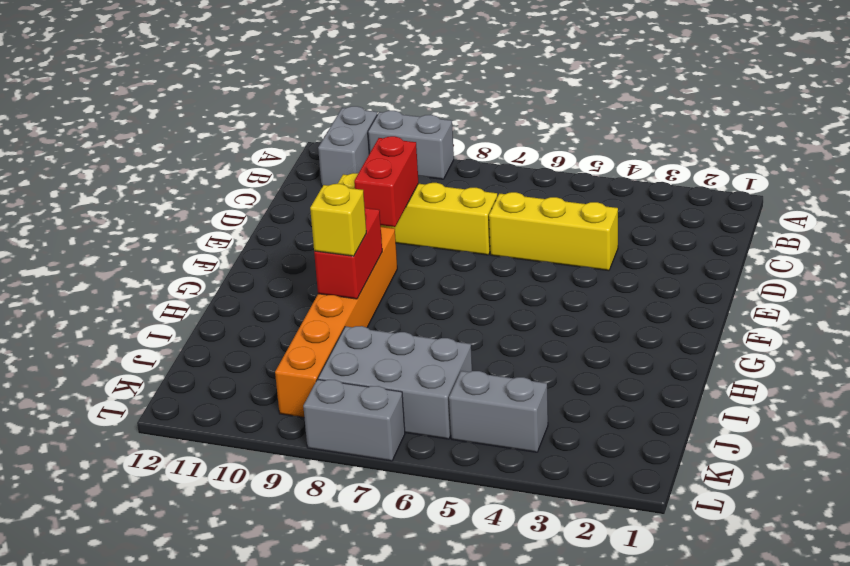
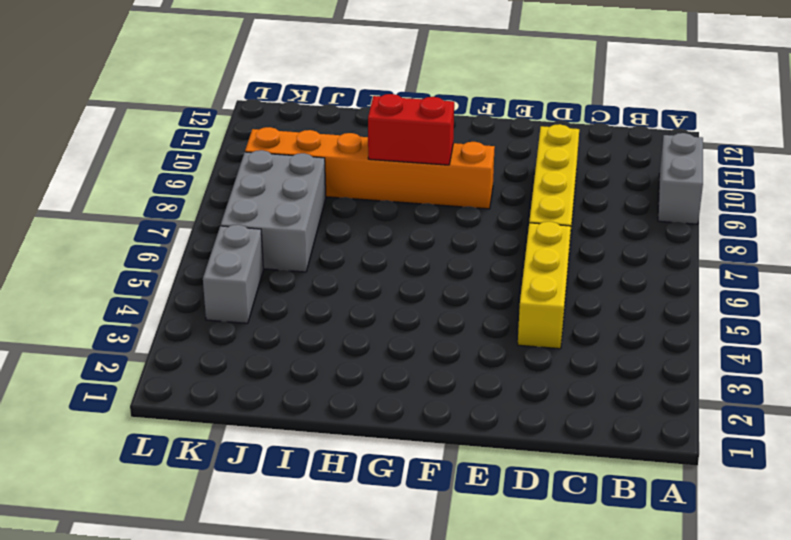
none -> grey 1x2 brick [318,106,377,187]
none -> grey 1x2 brick [303,379,405,461]

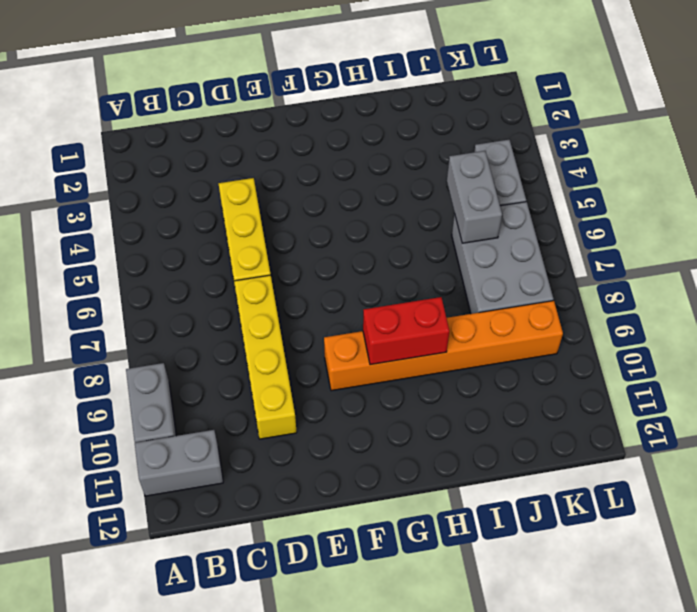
grey 1x2 brick [447,151,502,243] -> grey 1x2 brick moved to [303,379,405,461]
none -> red 1x2 brick [354,136,419,227]
none -> yellow 1x1 brick [310,184,366,256]

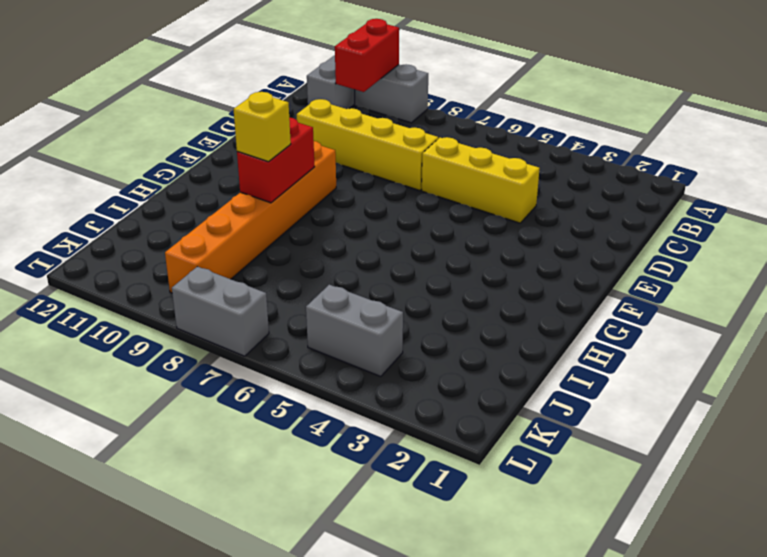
red 1x2 brick [335,19,399,92] -> red 1x2 brick moved to [354,136,419,227]
none -> grey 2x3 brick [318,326,472,439]

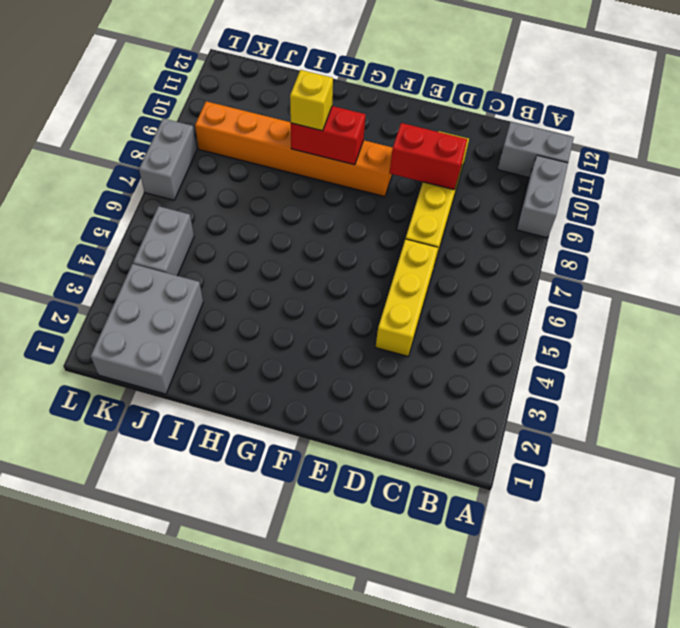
grey 2x3 brick [91,264,203,394] -> grey 2x3 brick moved to [318,326,472,439]

